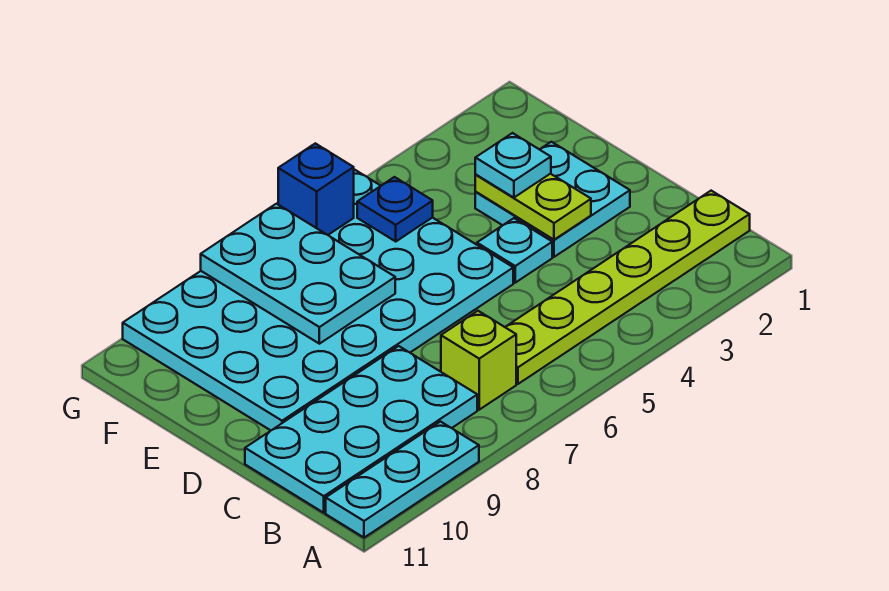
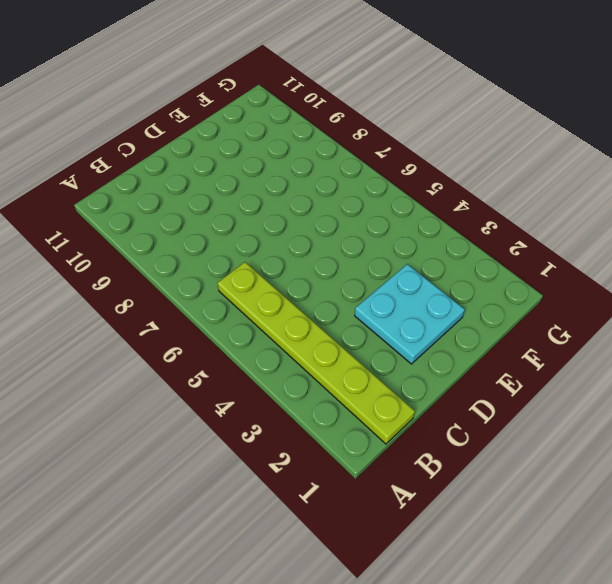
none -> cyan 1x3 plate [326,422,479,538]
none -> lime 1x1 brick [441,311,516,410]
none -> cyan 2x4 plate [245,346,477,513]

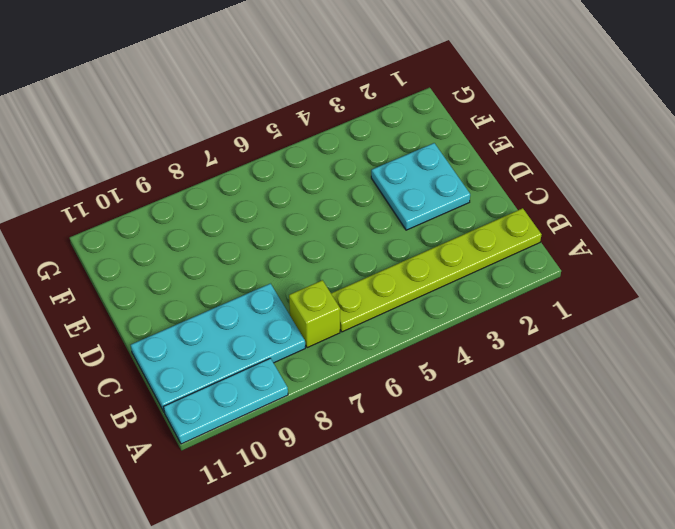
none -> cyan 1x1 plate [477,218,552,283]
none -> cyan 4x6 plate [123,169,513,430]
none -> lime 1x2 plate [475,174,591,240]

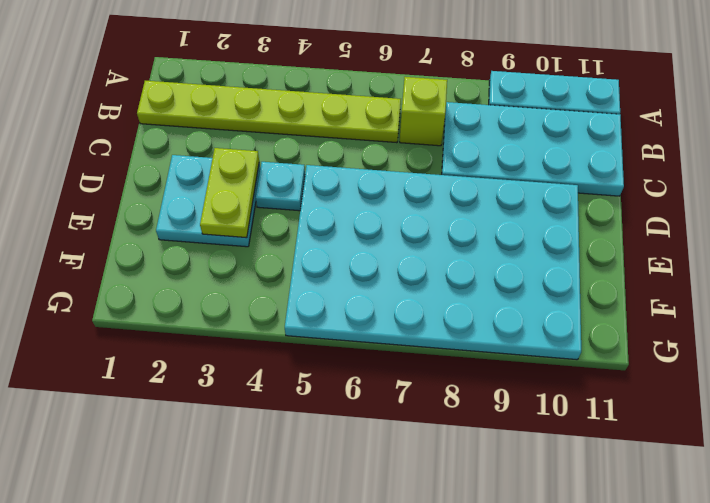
none -> cyan 2x3 plate [201,204,395,344]
none -> blue 1x1 plate [357,177,433,241]
none -> blue 1x1 brick [278,143,354,235]

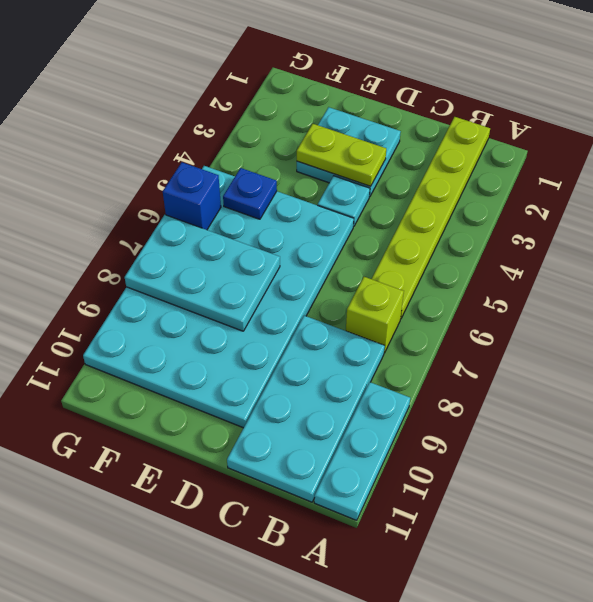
none -> cyan 1x1 plate [475,133,551,198]

